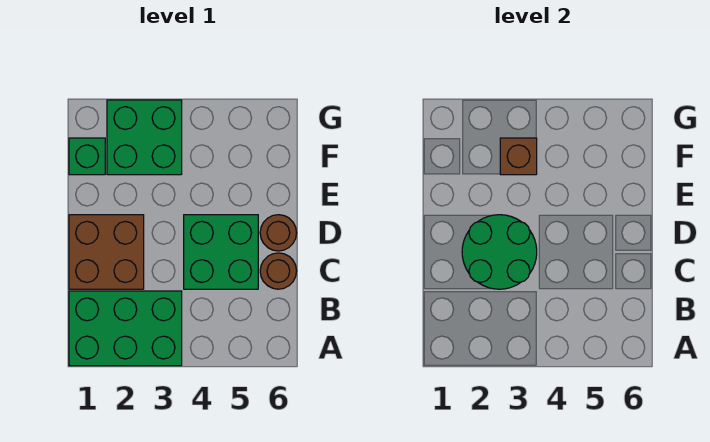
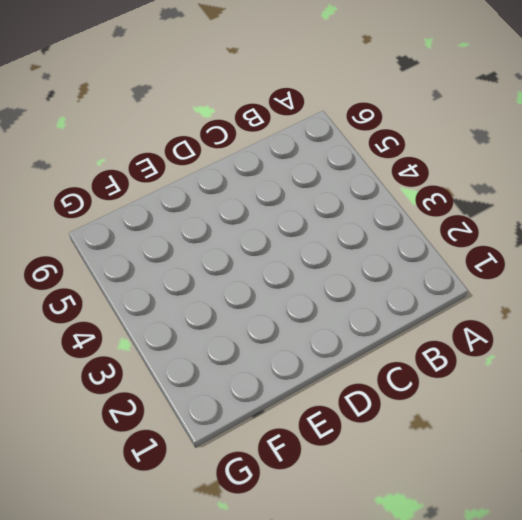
none -> green 2x3 brick [69,291,182,366]
none -> brown 2x2 brick [69,215,144,289]

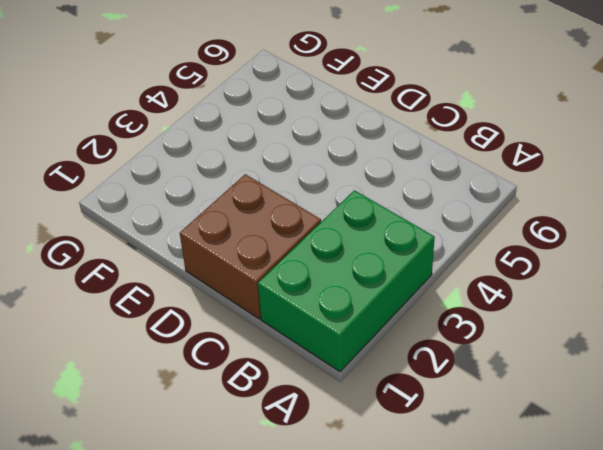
none -> green 2x2 brick [184,215,258,289]
none -> brown 1x1 round brick [260,253,297,289]

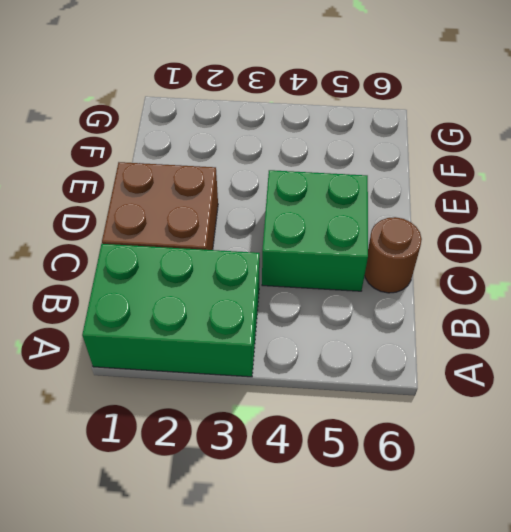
none -> brown 1x1 round brick [260,215,297,251]
none -> green 1x1 brick [69,138,105,175]

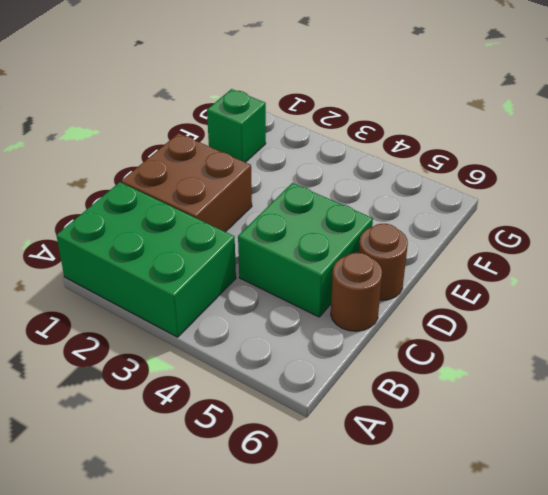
none -> green 2x2 brick [107,100,182,175]
none -> green 2x2 round brick [462,215,537,289]

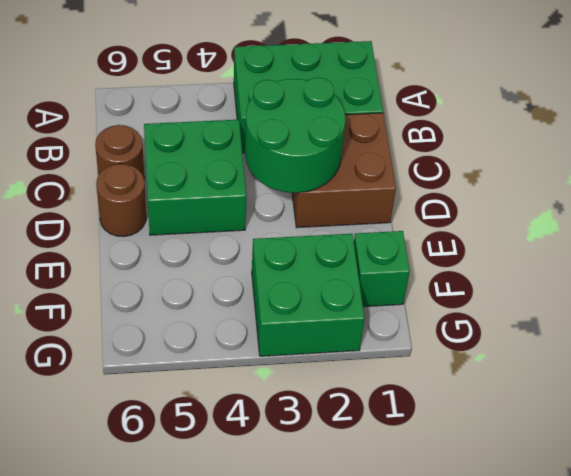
none -> brown 1x1 brick [500,138,537,175]

